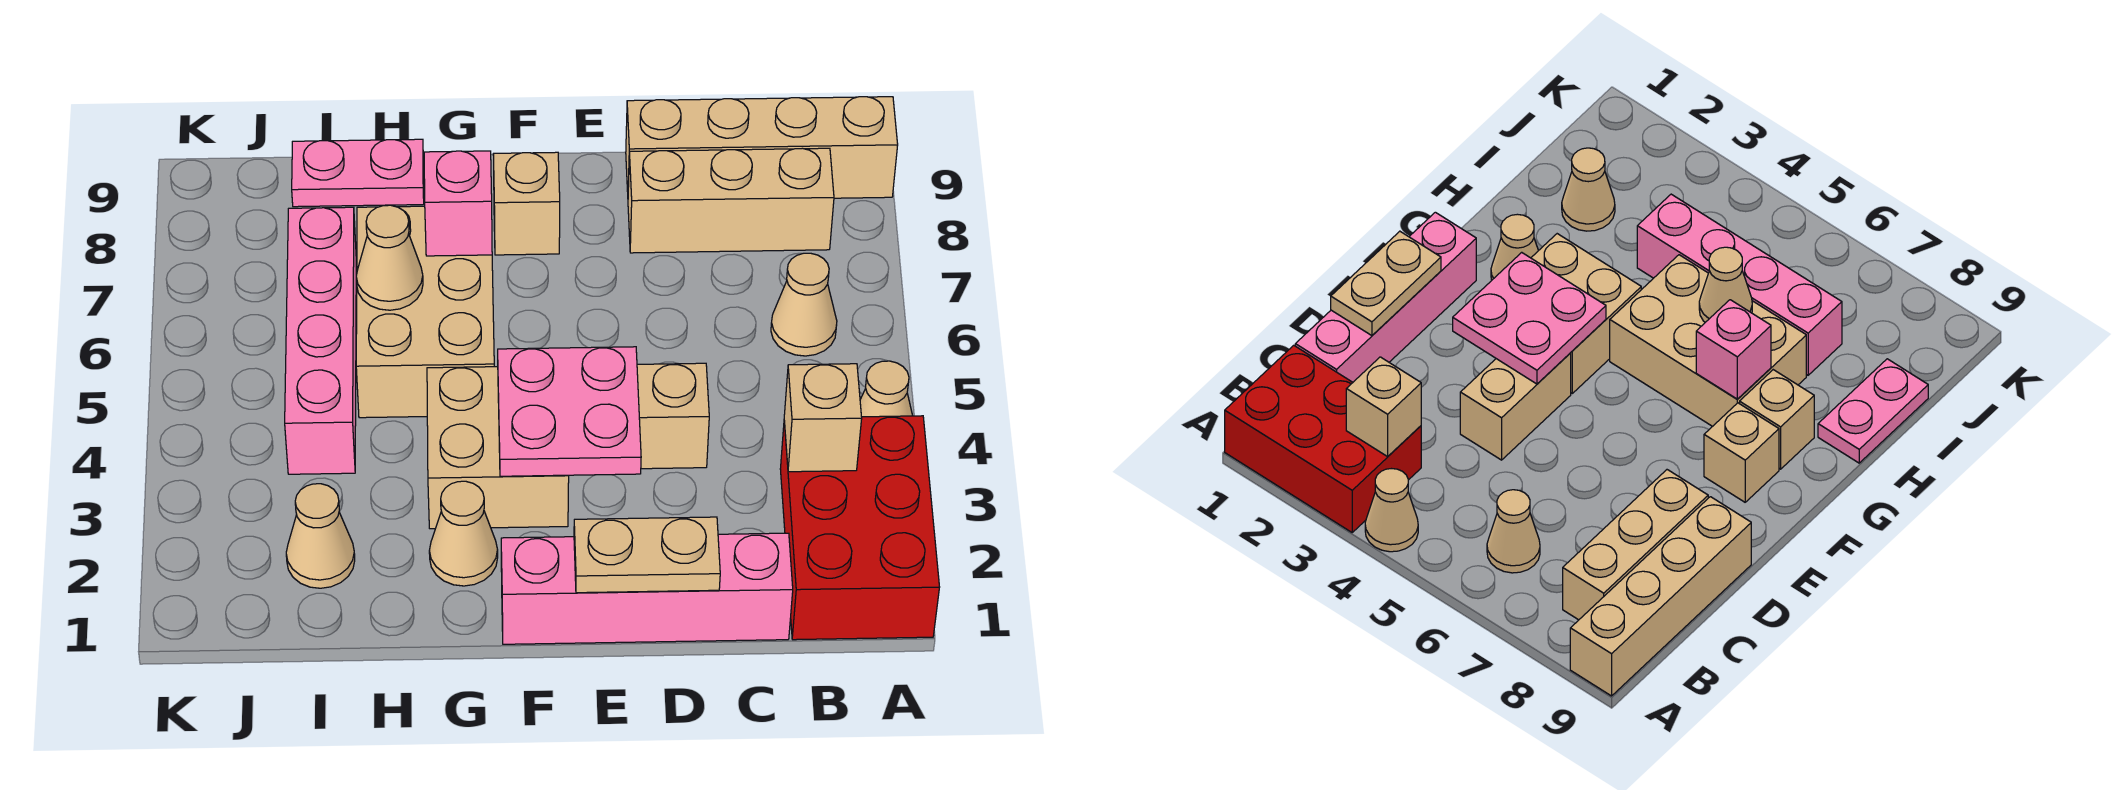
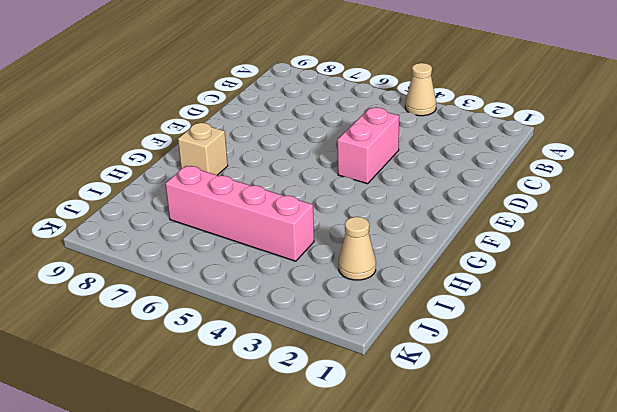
pink 1x2 brick [337,107,399,184] -> tan 1x2 brick [637,363,709,469]
none -> red 2x3 brick [780,416,939,640]
none -> tan 1x4 brick [626,97,898,198]
none -> tan 1x1 cone [771,253,837,356]

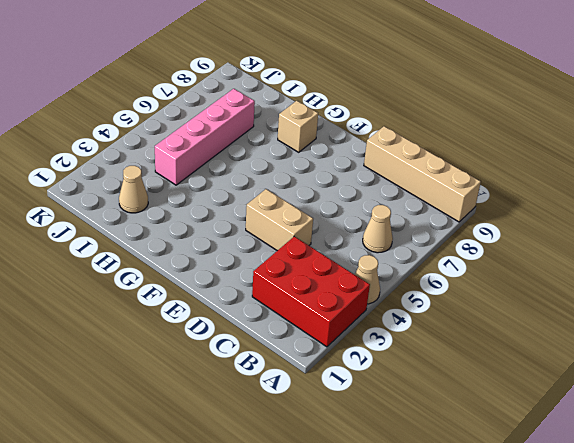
red 2x3 brick [252,236,370,347] -> red 2x3 brick turned to [780,416,939,640]
none -> tan 1x3 brick [628,148,834,253]
none -> pink 1x4 brick [501,533,793,644]
none -> tan 2x2 brick [427,367,569,529]

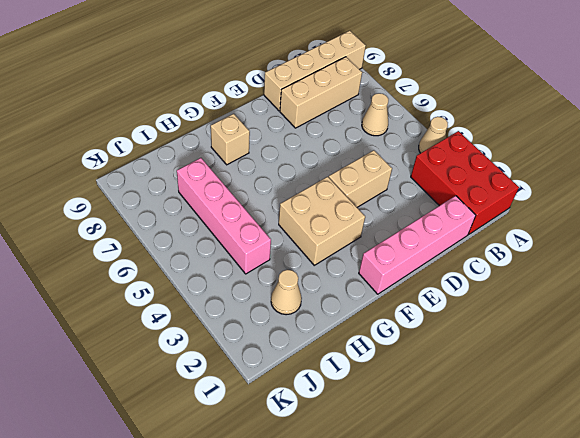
none -> tan 1x1 brick [493,152,560,255]
none -> tan 1x1 cone [429,481,498,586]
none -> tan 2x3 brick [356,206,494,418]

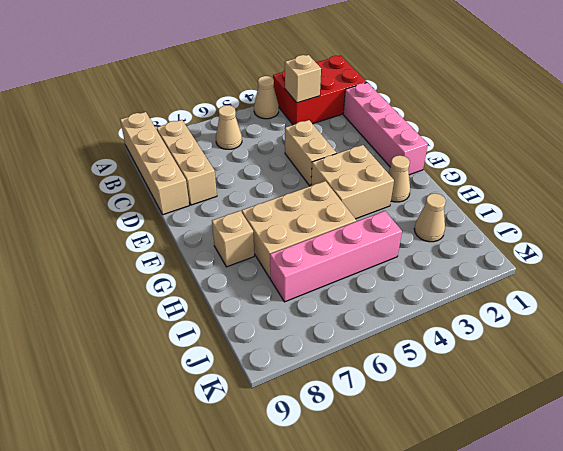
none -> tan 1x1 brick [493,152,560,255]
none -> pink 1x2 plate [292,139,424,207]
none -> tan 1x2 plate [574,517,720,593]

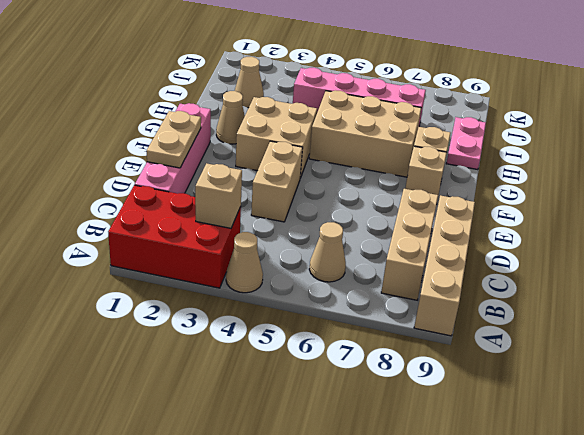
none -> pink 2x2 plate [498,347,641,476]
none -> pink 1x1 brick [424,151,492,256]
none -> tan 1x1 cone [356,205,423,310]

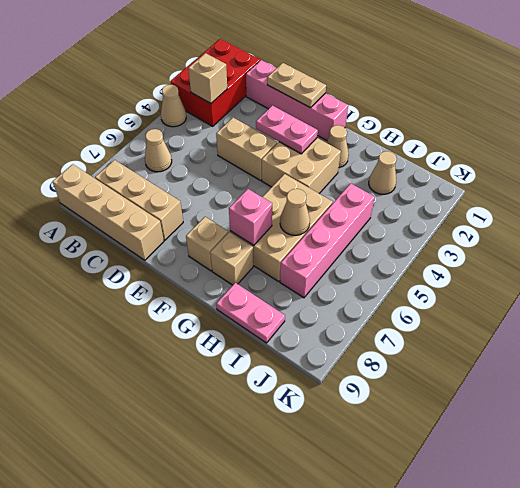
pink 1x2 plate [256,105,318,154] -> pink 2x2 plate [498,347,641,476]

